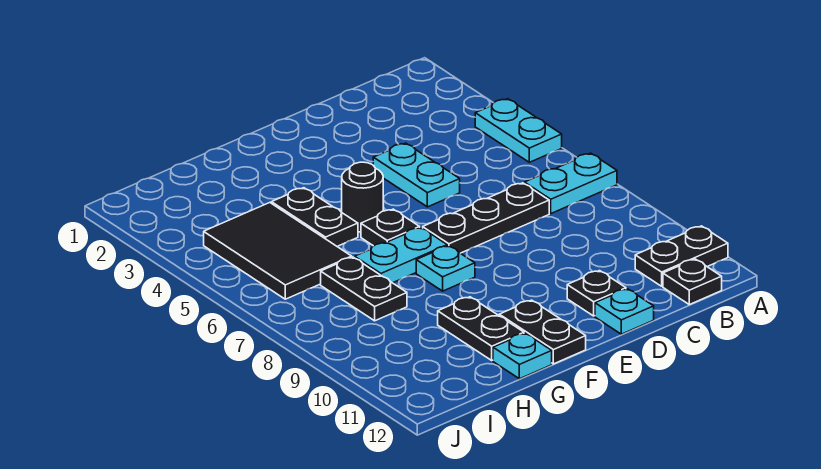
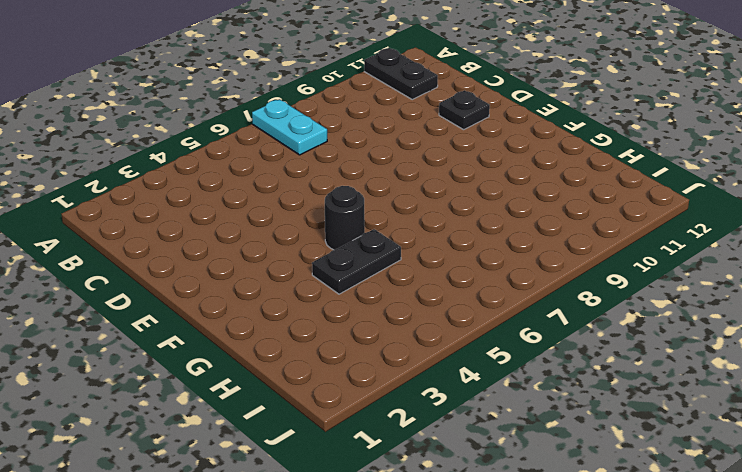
none -> cyan 1x2 plate [475,99,562,162]
none -> black 1x1 plate [663,259,722,305]
none -> black 1x3 plate [423,183,549,253]

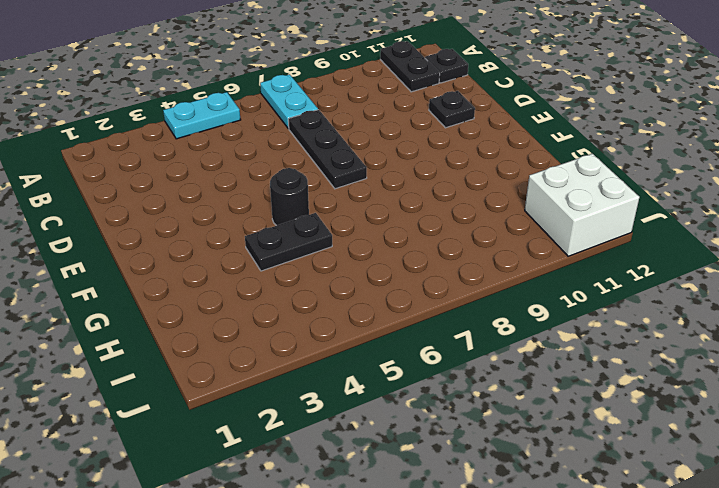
white 2x2 brick [525,154,640,256] -> none
none -> cyan 1x2 plate [373,143,460,207]
none -> cyan 1x1 plate [595,289,654,334]
none -> black 1x1 plate [361,209,420,246]

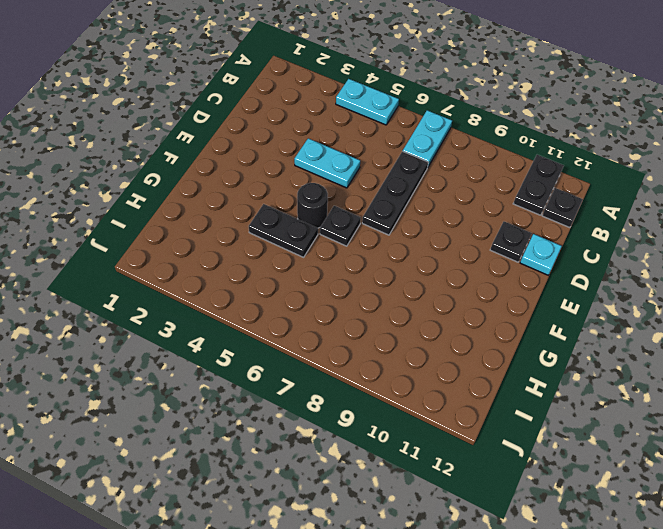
none -> cyan 1x2 plate [355,227,447,283]
none -> cyan 1x1 plate [416,246,475,291]
none -> black 1x2 plate [499,300,586,364]

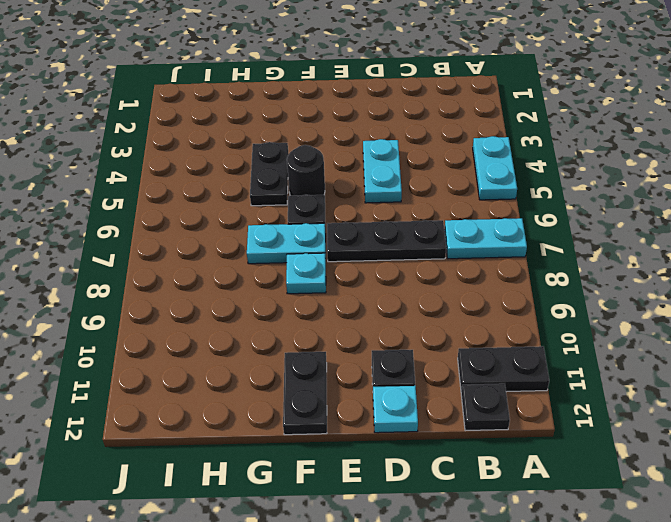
none -> black 1x2 plate [438,297,524,360]
none -> cyan 1x1 plate [493,333,552,379]
none -> black 2x3 tile [204,203,352,299]

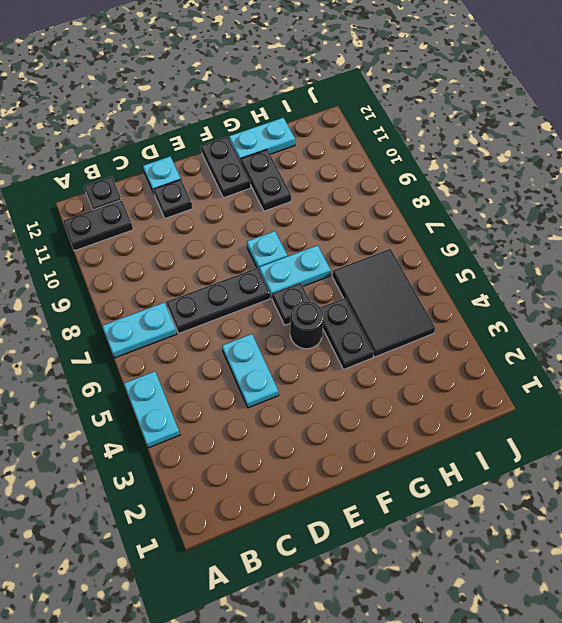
cyan 1x2 plate [229,118,295,162] -> cyan 1x1 plate [493,333,552,379]
none -> black 1x2 plate [321,257,407,321]

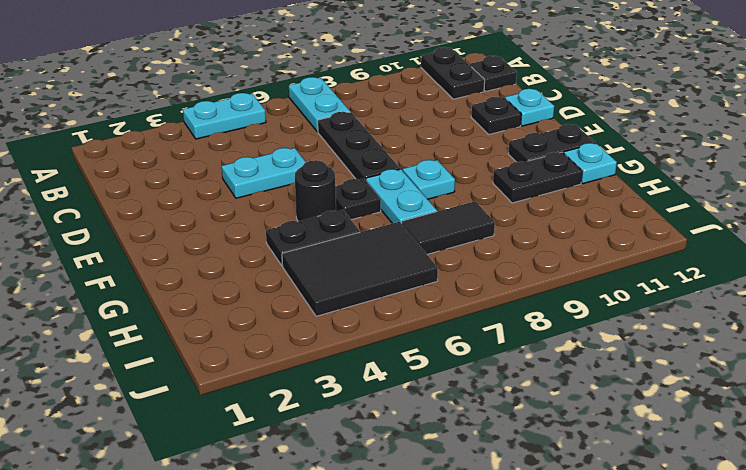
black 1x2 tile [402,201,495,254] -> black 1x2 plate [321,257,407,321]

